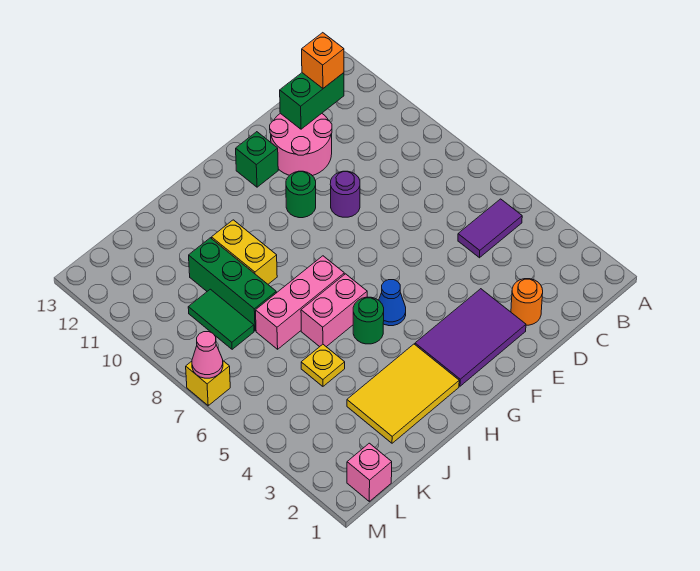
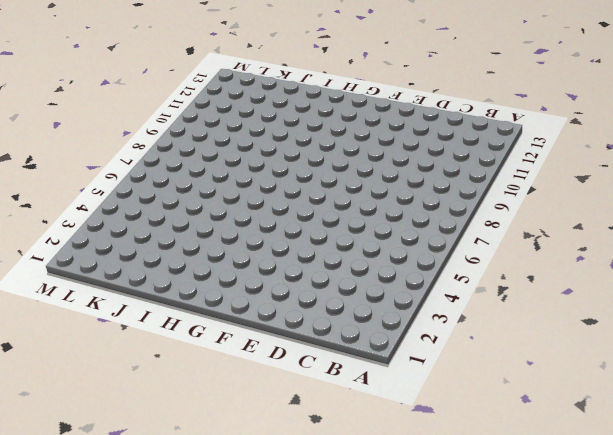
none -> purple 1x2 tile [458,199,522,258]
none -> orange 1x1 round brick [511,279,543,325]
none -> pink 2x2 round brick [270,113,332,176]

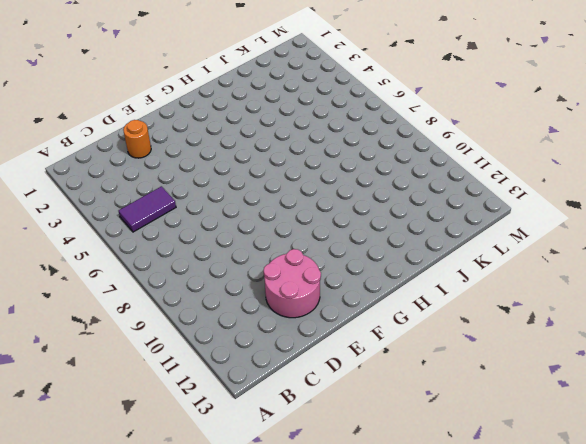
none -> purple 2x3 tile [415,289,526,386]
none -> purple 1x1 round brick [330,171,360,217]
none -> green 1x1 round brick [286,171,316,218]

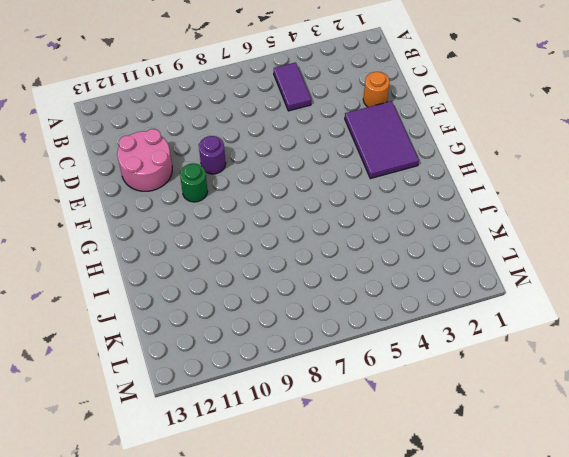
none -> green 1x1 brick [236,132,278,187]
none -> blue 1x1 cone [379,280,406,326]
none -> yellow 2x3 tile [347,344,459,443]

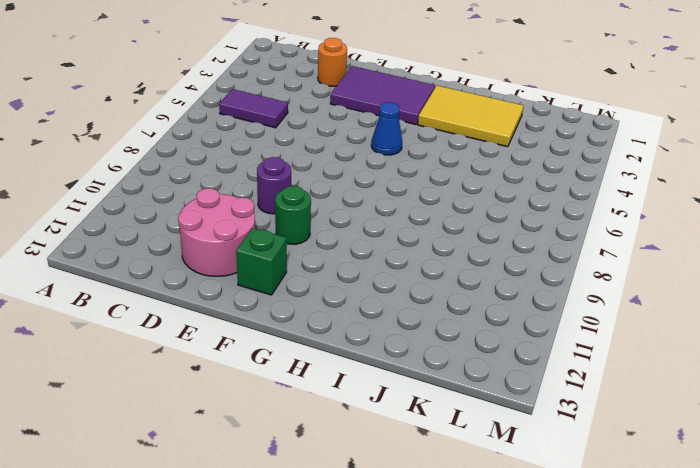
none -> green 1x1 round brick [353,297,384,344]
none -> pink 1x2 brick [301,274,367,347]
none -> pink 1x3 brick [256,256,344,349]

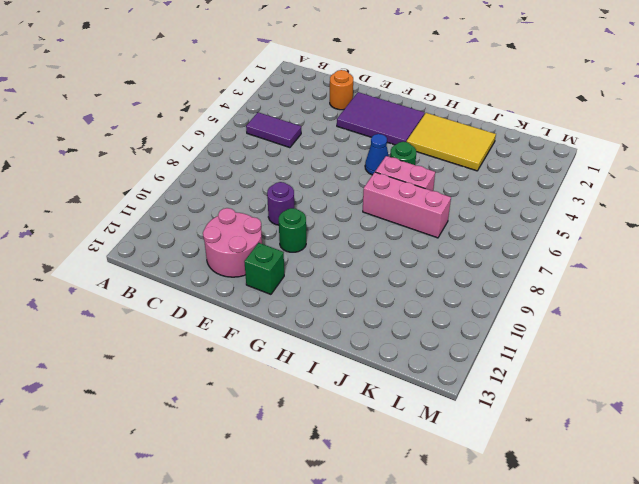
none -> yellow 1x2 brick [212,220,277,284]
none -> yellow 1x1 plate [301,344,345,386]
none -> green 1x3 brick [189,238,276,331]

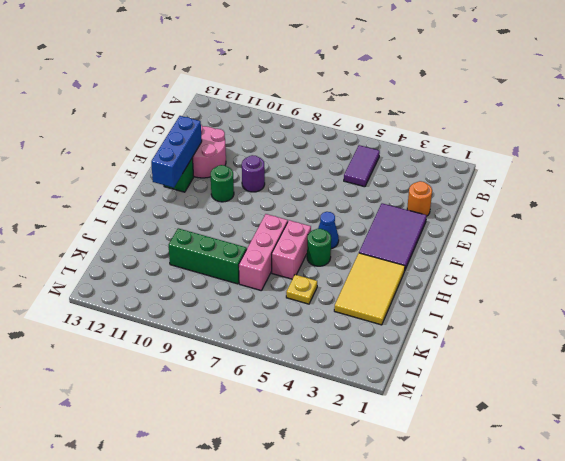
blue 1x3 brick [151,116,202,188] -> none
none -> yellow 1x2 brick [212,220,277,284]
none -> green 1x2 tile [188,289,254,349]
none -> pink 1x1 brick [347,443,392,501]

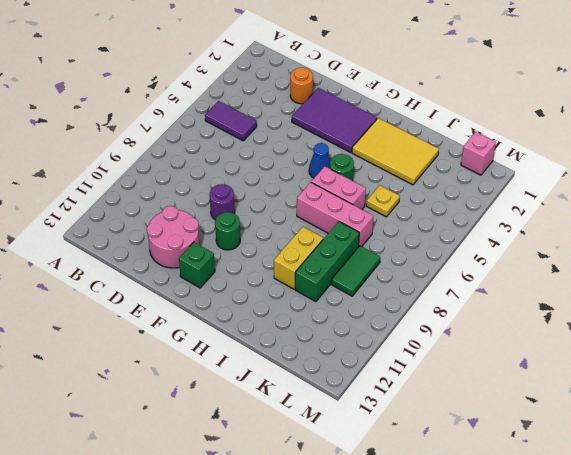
none -> yellow 1x1 brick [186,361,230,406]
none -> green 1x2 brick [280,73,344,129]
none -> pink 1x1 cone [192,332,223,378]

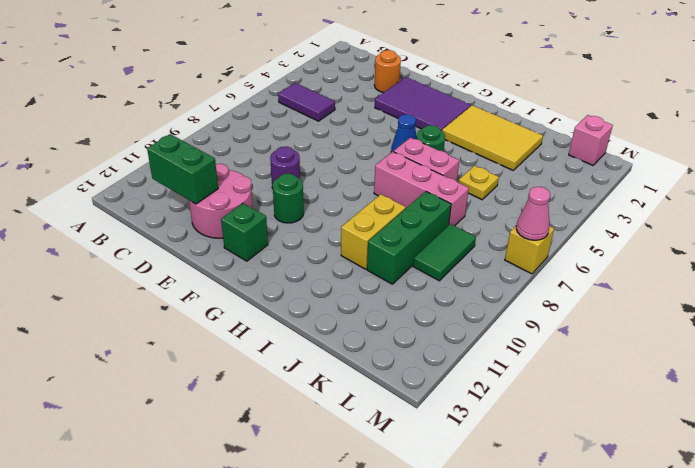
none -> orange 1x1 brick [302,33,344,88]

